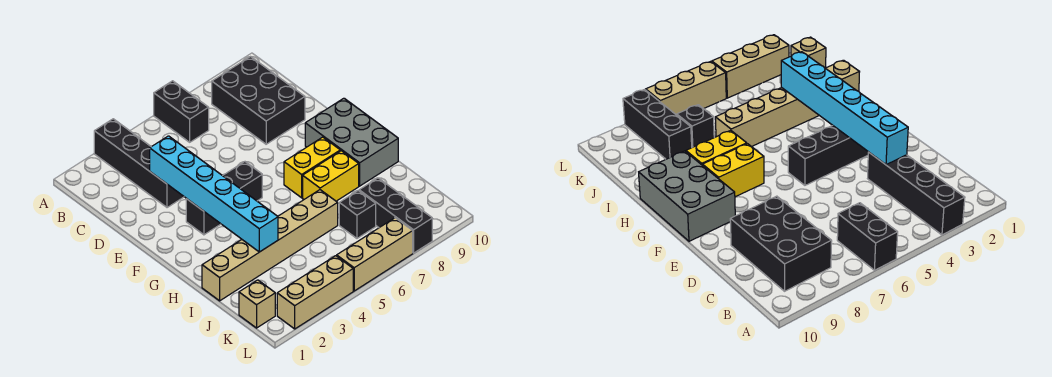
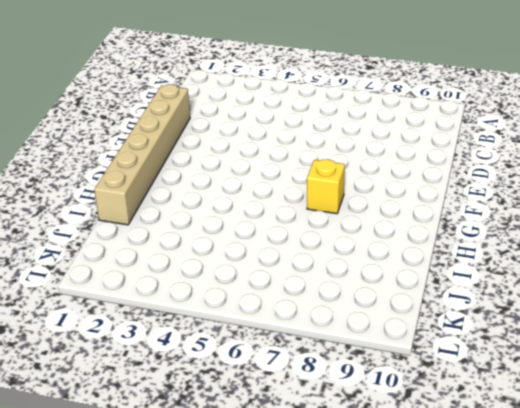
tan 1x6 brick [94,84,190,225] -> tan 1x6 brick turned to [202,190,338,301]
yellow 1x1 brick [307,159,345,214] -> yellow 1x2 brick [284,137,340,198]
none -> black 1x4 brick [94,119,184,208]
none -> black 1x2 brick [154,81,209,142]
none -> black 2x3 brick [212,57,305,144]

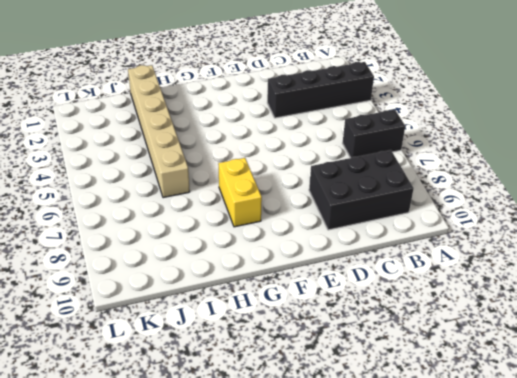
none -> black 1x3 brick [186,162,262,235]
none -> grey 2x3 brick [305,98,398,186]
none -> yellow 1x2 brick [303,151,359,201]

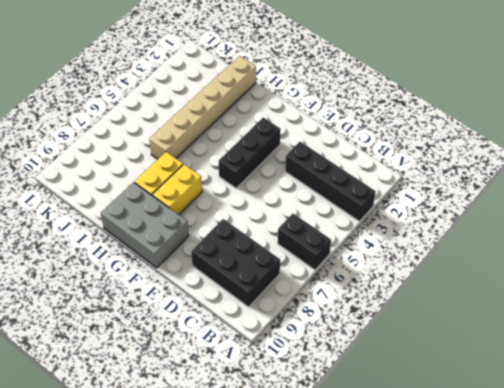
none -> black 1x1 brick [339,191,376,238]
none -> black 1x3 brick [359,178,432,253]
none -> tan 1x1 brick [239,280,275,328]

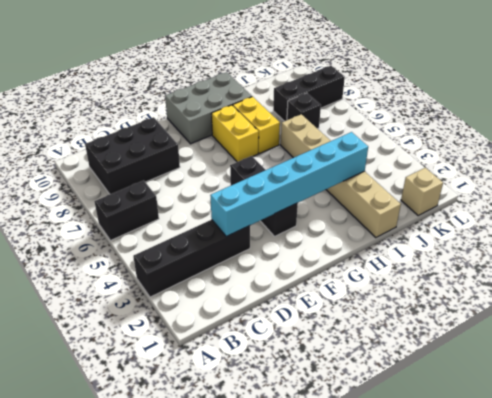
none -> tan 1x3 brick [277,256,353,329]
none -> tan 1x3 brick [337,218,413,291]

